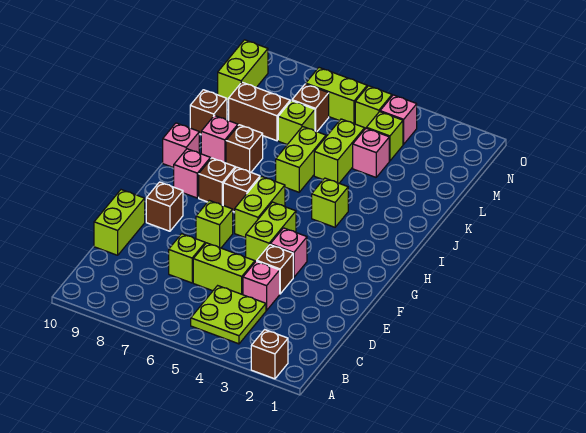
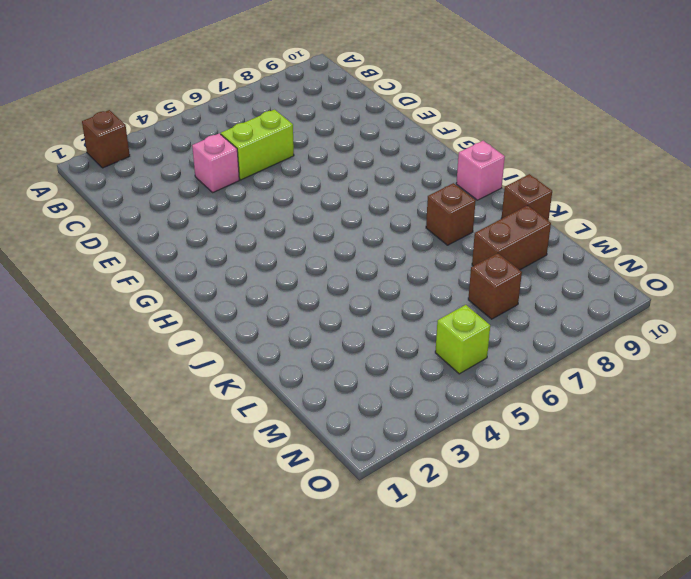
none -> lime 2x2 plate [191,286,266,344]
none -> lime 1x1 brick [169,234,205,283]
none -> lime 1x2 brick [94,190,145,255]
none -> brown 1x1 brick [257,245,293,294]

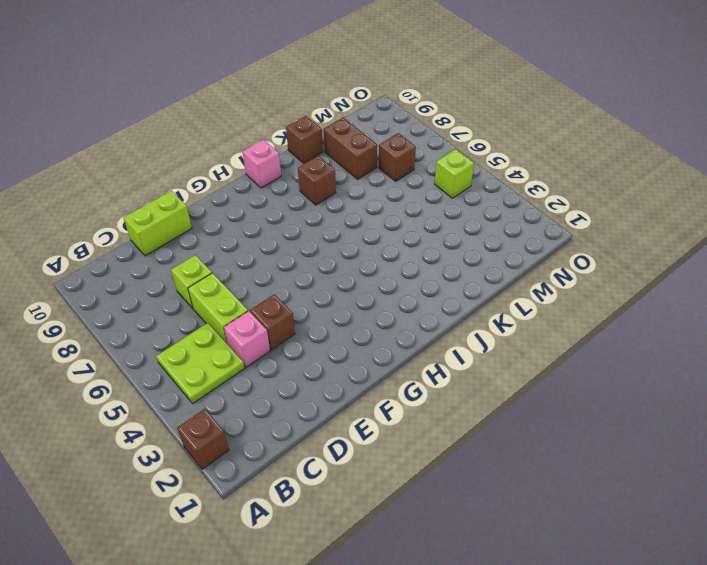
none -> pink 1x1 brick [270,228,307,277]
none -> lime 1x2 brick [246,202,296,262]
none -> lime 1x1 brick [196,200,233,248]
none -> brown 1x1 brick [146,182,183,231]

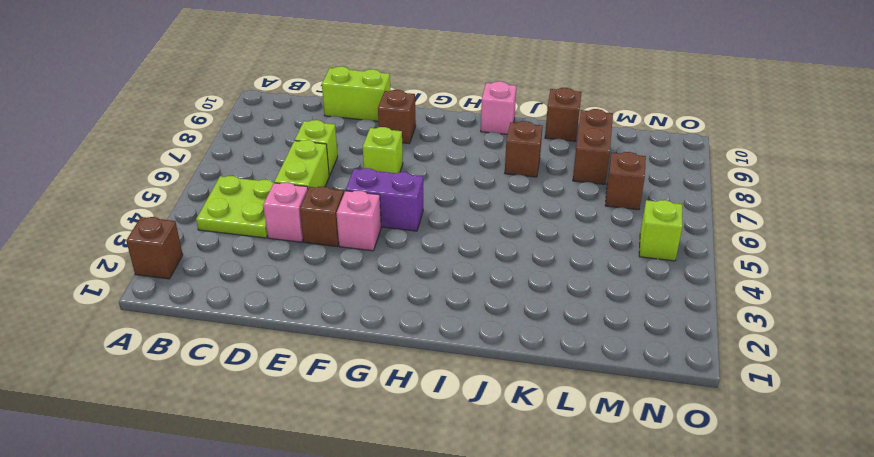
purple 1x2 brick [346,168,423,231] -> lime 1x2 brick [246,202,296,262]
none -> lime 1x2 brick [235,176,285,238]
none -> brown 1x1 brick [223,167,260,212]
none -> brown 1x1 brick [199,158,235,205]
none -> pink 1x1 brick [174,149,211,198]

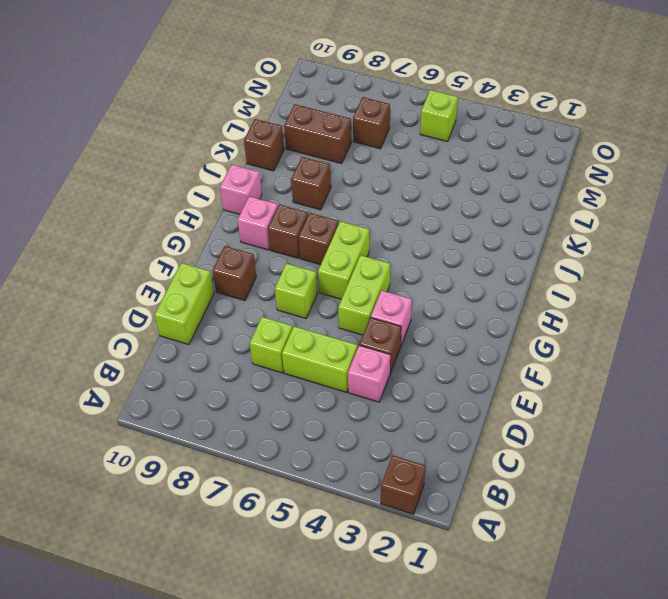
none -> lime 2x2 plate [191,286,266,344]
none -> lime 1x1 brick [312,178,348,227]
none -> lime 1x2 brick [276,127,326,192]
none -> pink 1x1 brick [201,116,238,163]

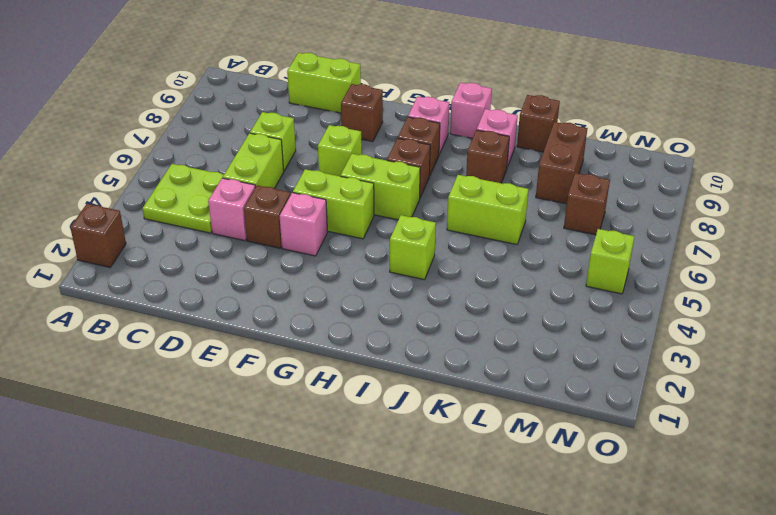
none -> lime 1x2 brick [314,119,365,183]
none -> pink 1x1 brick [353,128,389,177]
none -> lime 1x1 brick [278,101,315,144]
none -> lime 1x1 brick [366,112,403,161]

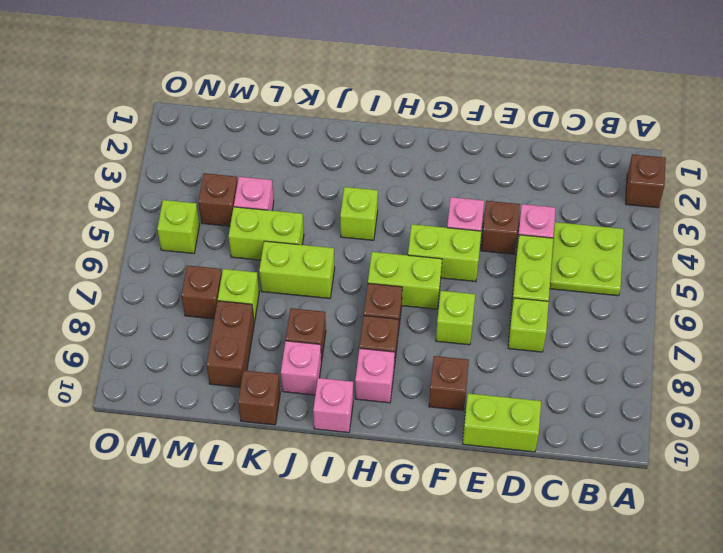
brown 1x1 brick [198,173,238,226] -> lime 1x1 brick [366,112,403,161]
none -> lime 1x2 brick [218,40,268,101]
none -> pink 1x1 brick [380,95,417,144]
none -> lime 1x2 brick [306,68,367,124]

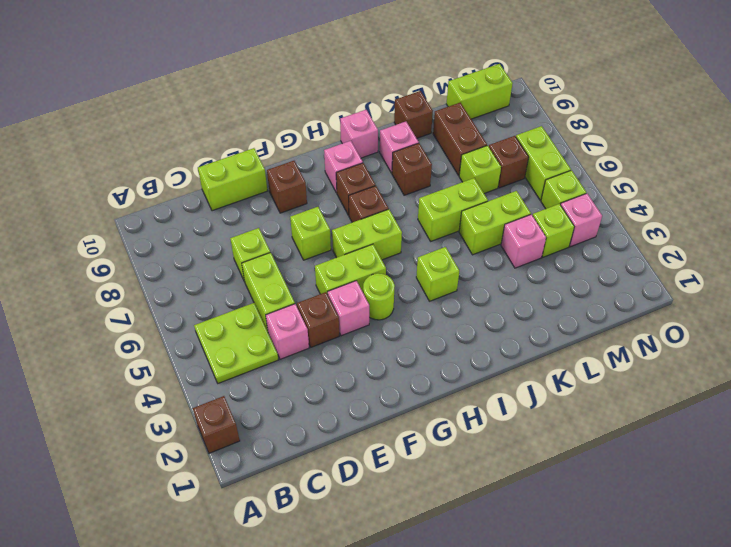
lime 1x1 round brick [363,273,395,320] -> none

